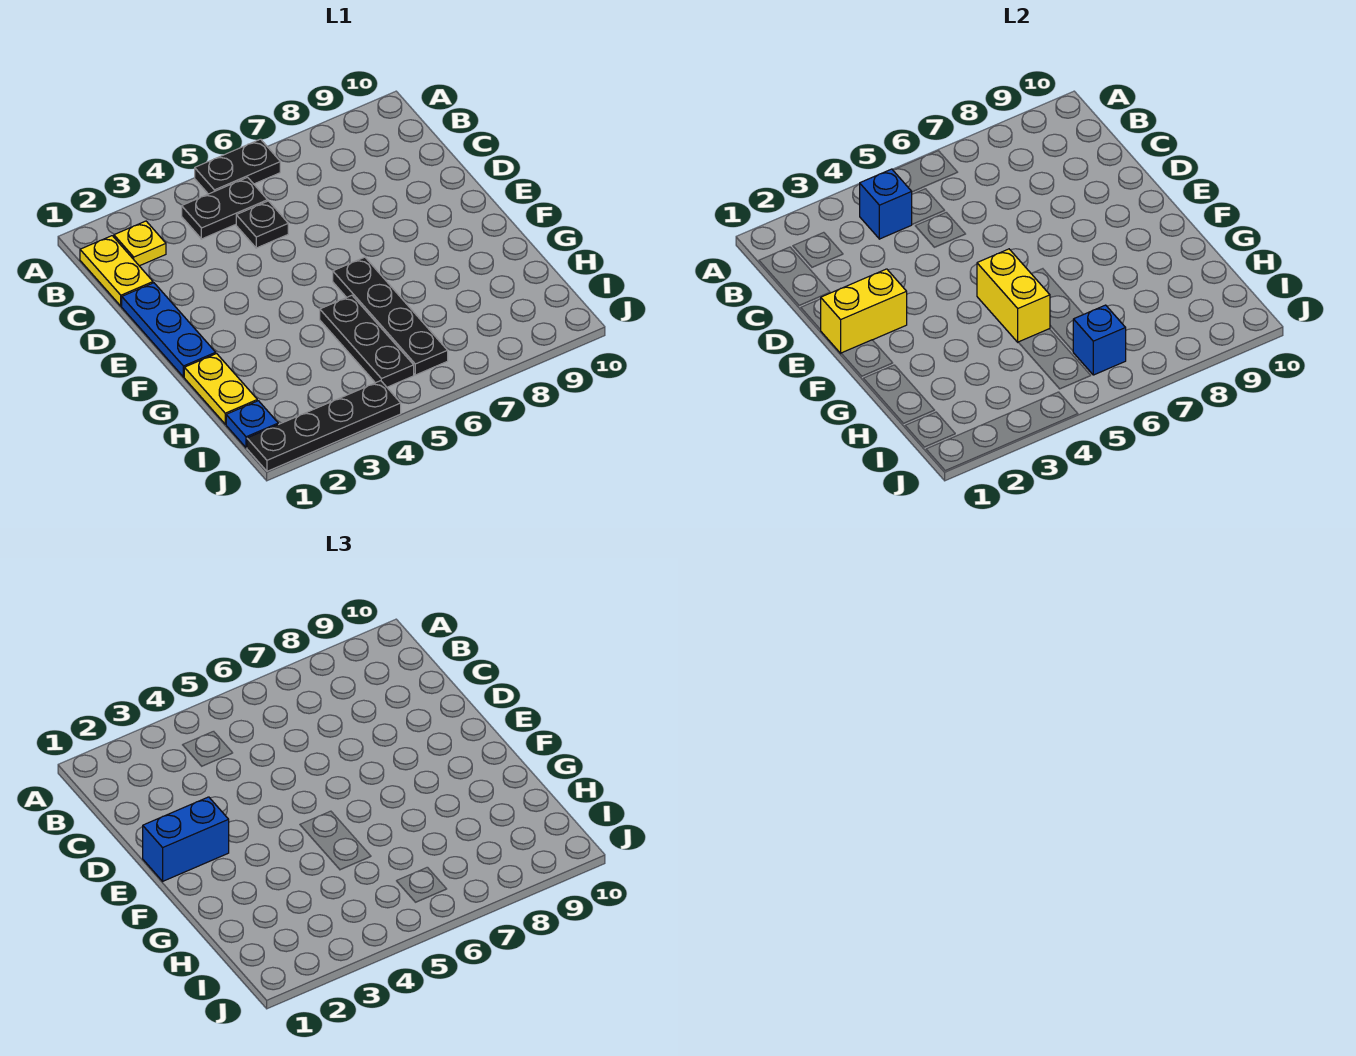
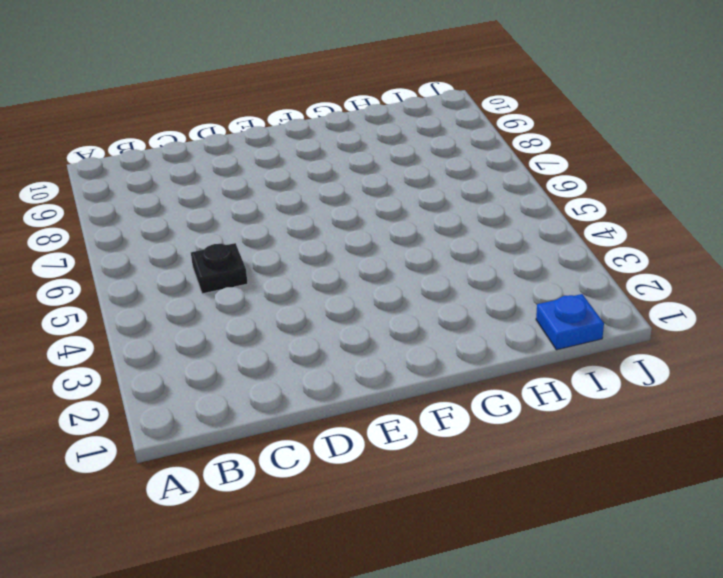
none -> black 1x2 plate [195,139,280,194]
none -> yellow 1x2 plate [80,236,153,306]
none -> yellow 1x1 plate [114,221,166,266]

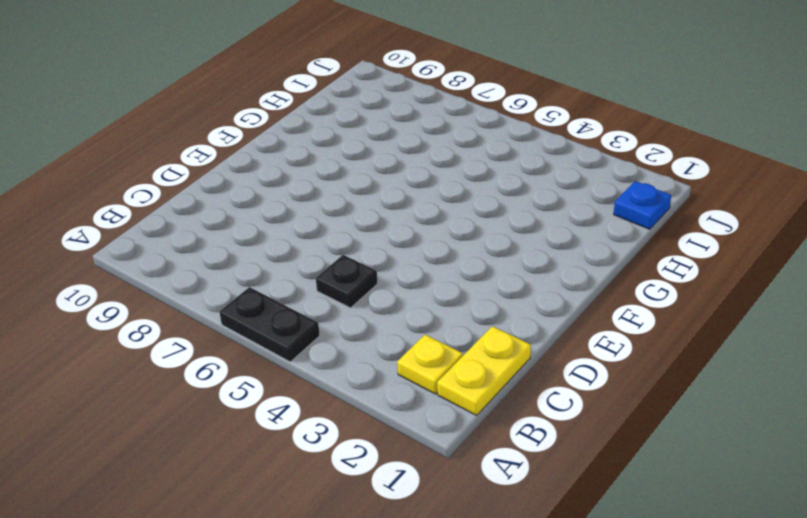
none -> black 1x2 plate [182,177,268,239]
none -> blue 1x3 plate [122,283,216,377]
none -> black 1x4 plate [333,257,448,375]

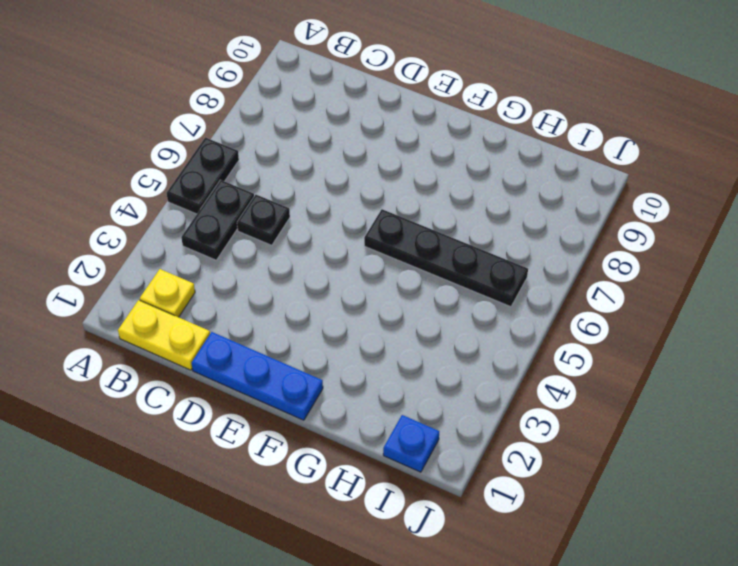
none -> yellow 1x2 plate [184,354,257,424]
none -> black 1x3 plate [320,295,414,387]
none -> black 1x4 plate [247,381,401,471]

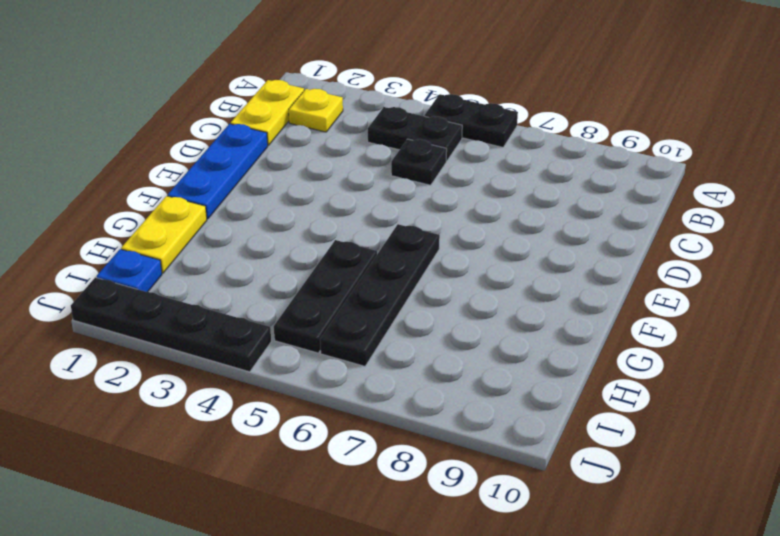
none -> blue 1x1 brick [860,169,912,239]
none -> yellow 1x2 brick [821,269,907,353]
none -> yellow 1x2 brick [977,249,1050,342]

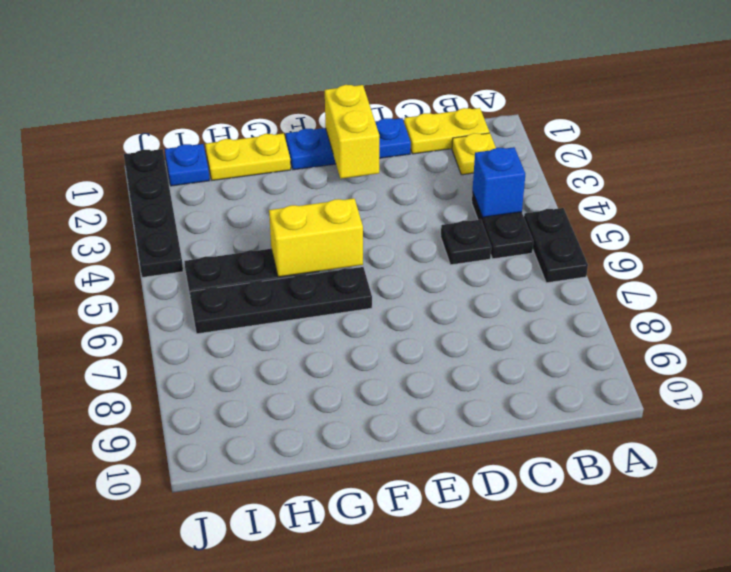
none -> blue 1x1 brick [1073,305,1126,375]
none -> blue 1x2 brick [143,797,229,881]

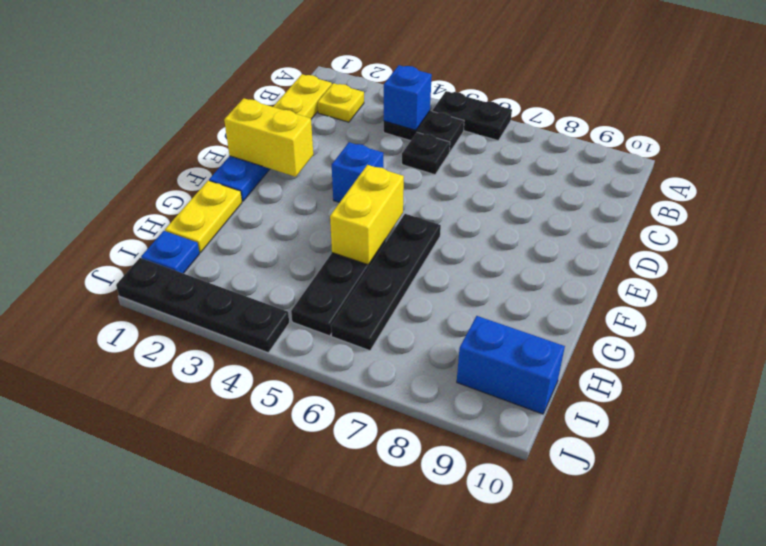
blue 1x1 brick [332,142,383,202] -> blue 1x1 brick moved to [1073,305,1126,375]
blue 1x2 brick [457,316,565,414] -> blue 1x2 brick moved to [143,797,229,881]

